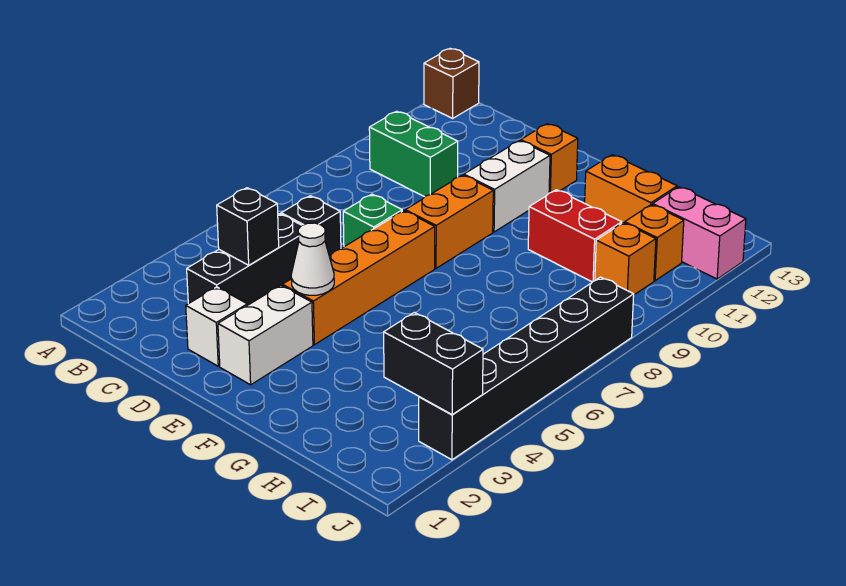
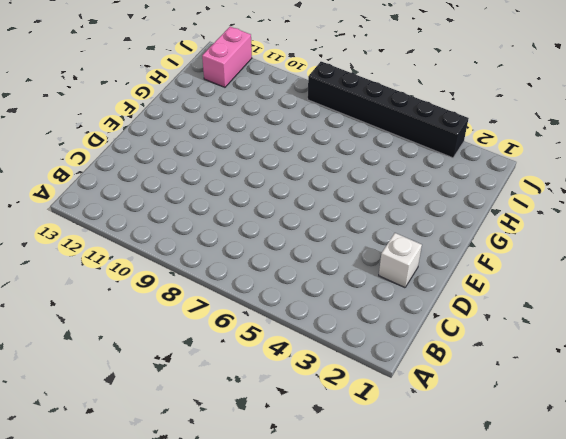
none -> brown 1x1 brick [424,48,479,118]
none -> green 1x2 brick [369,111,458,197]
none -> black 1x3 brick [187,214,302,305]

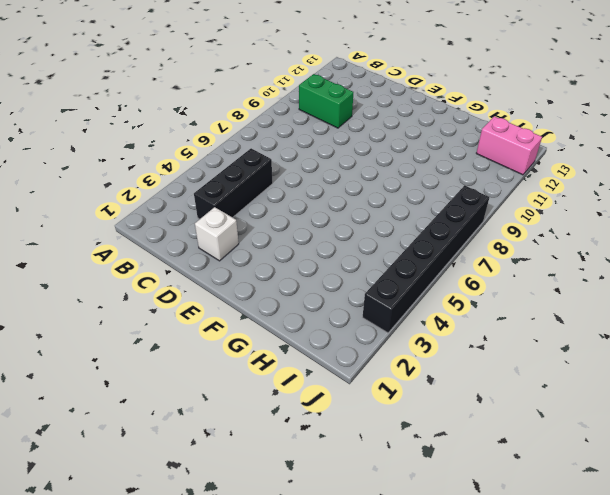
none -> brown 1x1 brick [424,48,479,118]
none -> black 1x1 brick [281,196,341,256]
none -> green 1x1 brick [343,194,402,247]

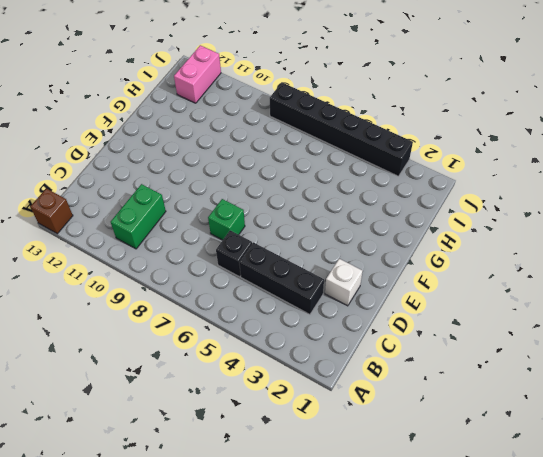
none -> white 1x2 brick [218,285,313,385]
none -> orange 1x4 brick [282,211,435,345]
none -> orange 1x2 brick [405,175,493,268]

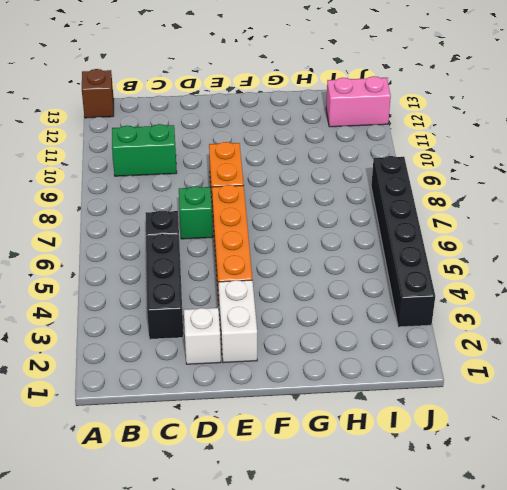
none -> white 1x2 brick [464,141,550,232]
none -> orange 1x1 brick [521,124,578,193]
none -> red 1x2 brick [528,190,622,282]

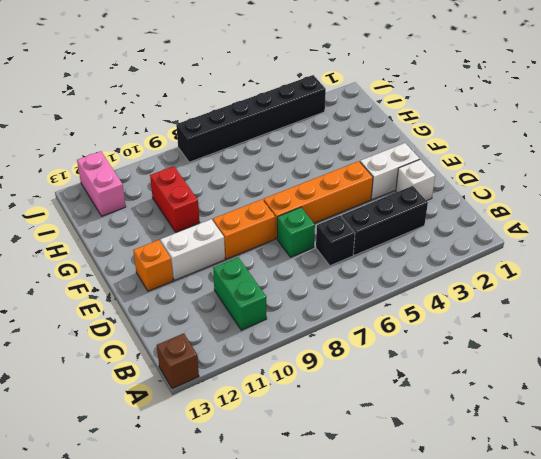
none -> orange 1x2 brick [585,155,677,223]
none -> orange 1x1 brick [595,223,656,295]
none -> orange 1x1 brick [625,205,684,281]

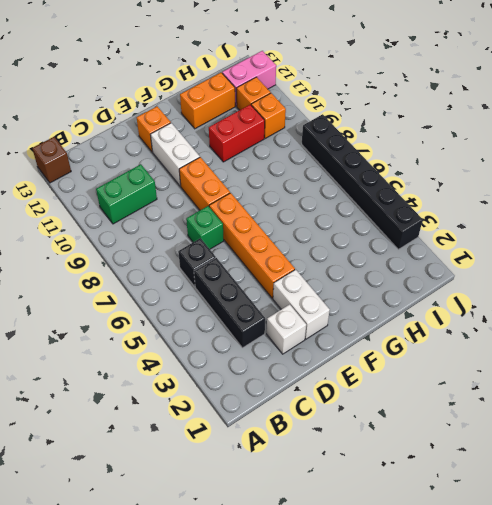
none -> black 1x1 brick [217,188,279,265]
none -> white 1x1 cone [291,223,334,295]
none -> black 1x2 brick [384,313,483,414]

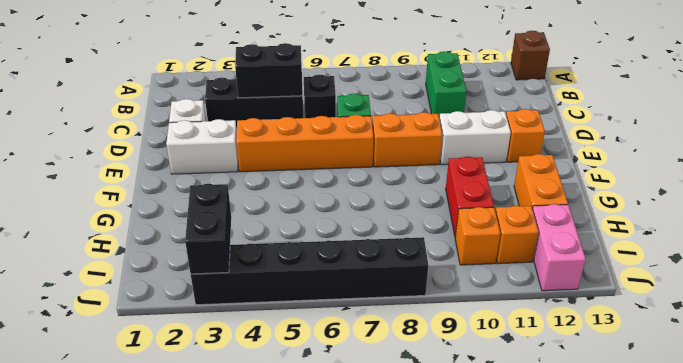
black 1x2 brick [235,43,303,98] -> black 1x1 brick [217,188,279,265]
none -> white 1x1 cone [291,223,334,295]

